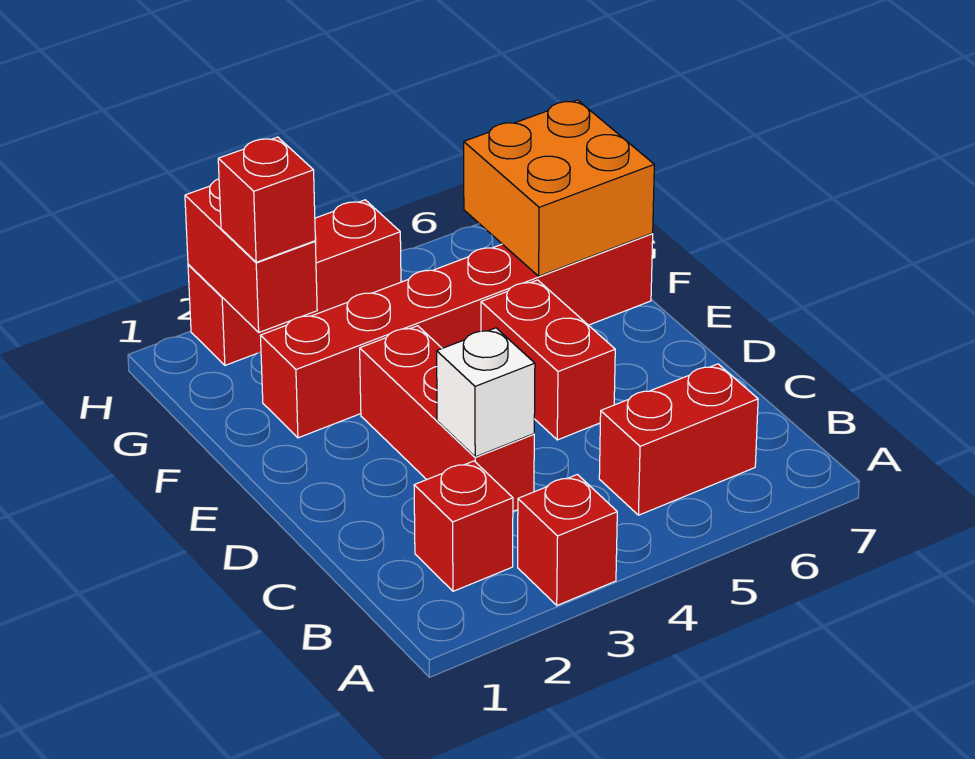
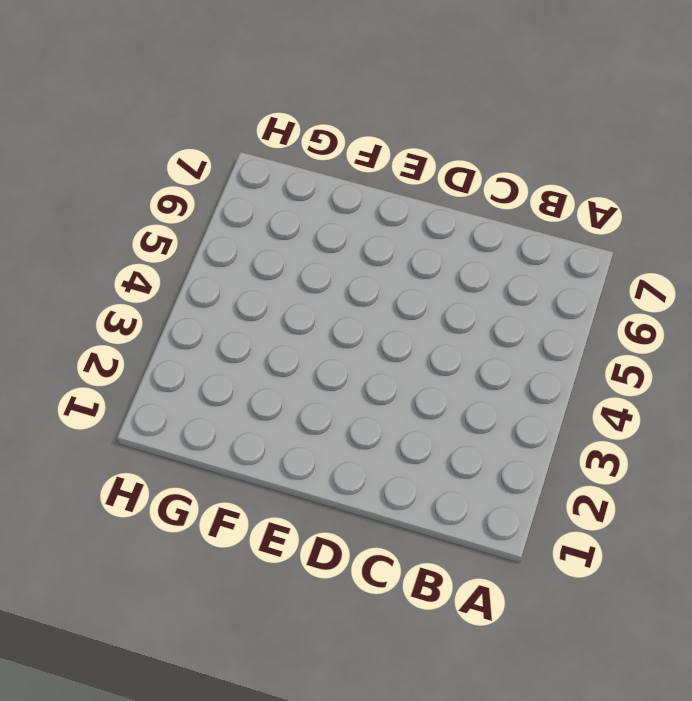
none -> red 1x1 brick [518,475,617,605]
none -> red 1x1 brick [414,461,513,591]

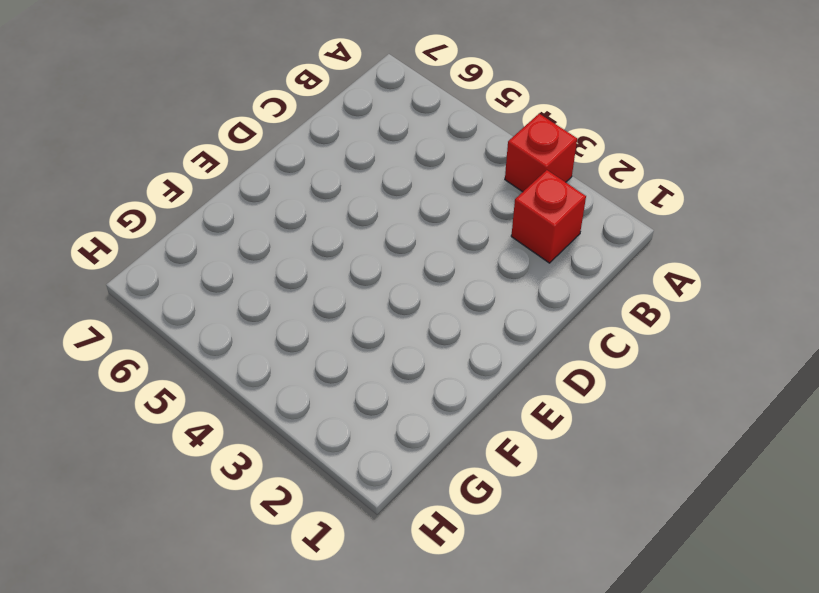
none -> red 1x2 brick [599,364,758,515]
none -> red 1x3 brick [360,326,534,511]

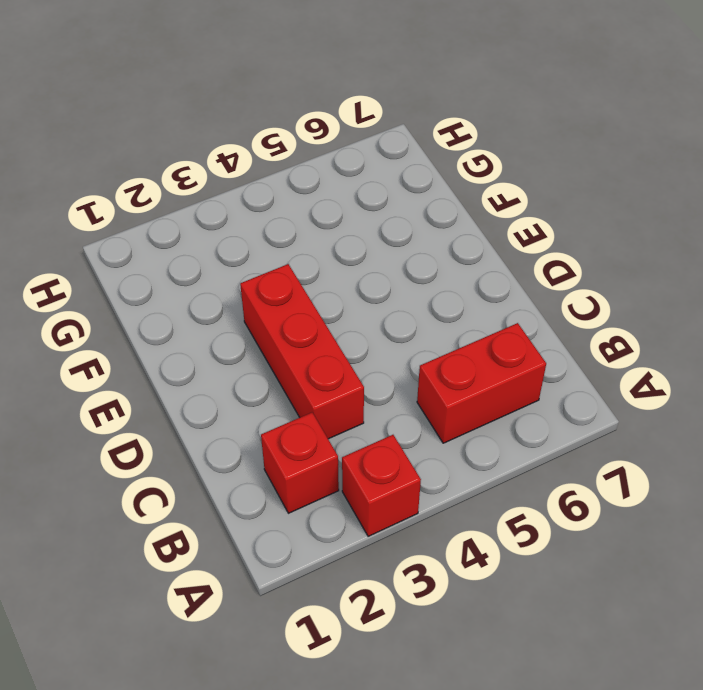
none -> red 1x2 brick [481,280,615,440]
none -> red 1x6 brick [260,233,653,438]

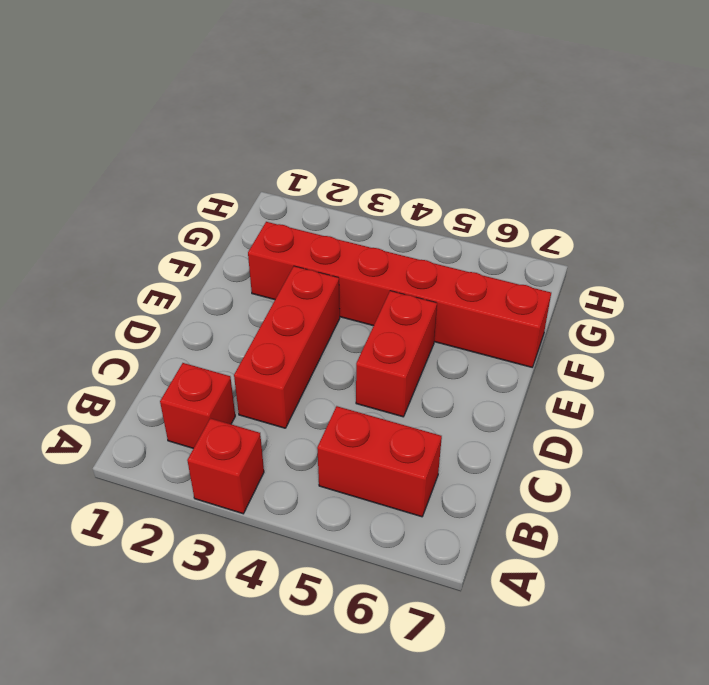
none -> red 1x3 brick [188,200,401,365]
none -> white 1x1 brick [437,328,535,457]

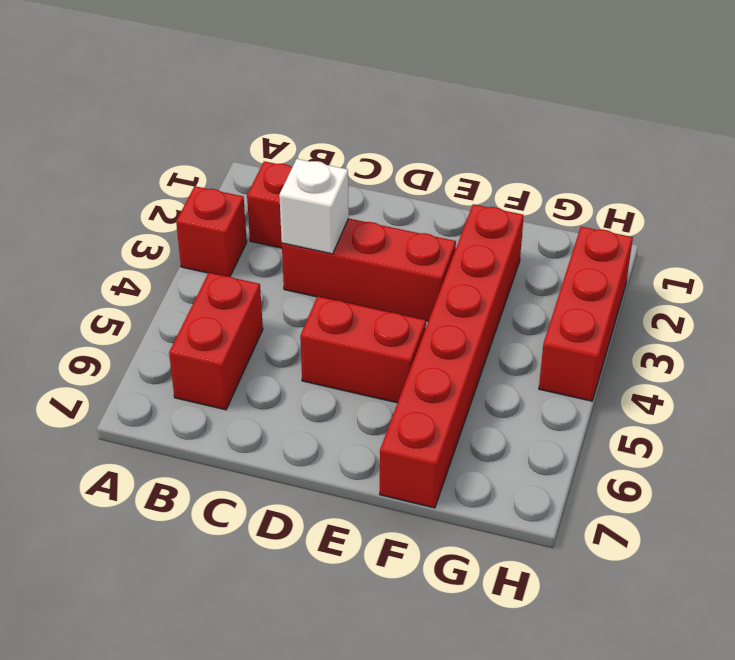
none -> orange 2x2 brick [464,100,654,276]
none -> red 1x2 brick [185,179,317,332]

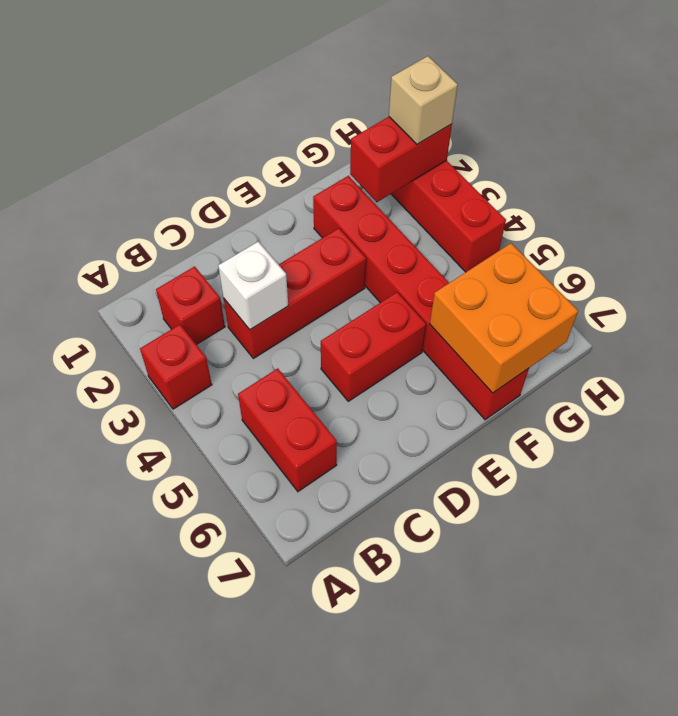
tan 1x1 brick [389,56,458,144] -> none
none -> red 1x1 brick [218,137,315,262]

